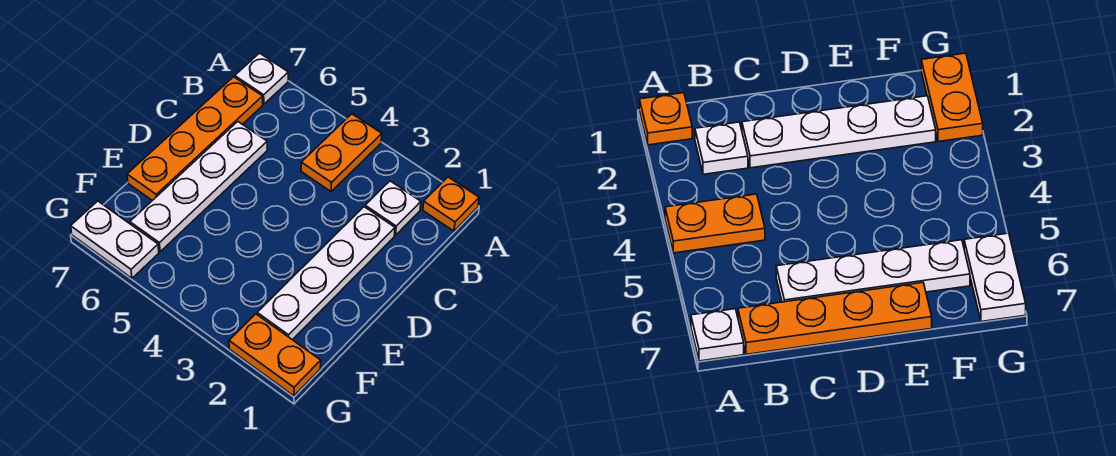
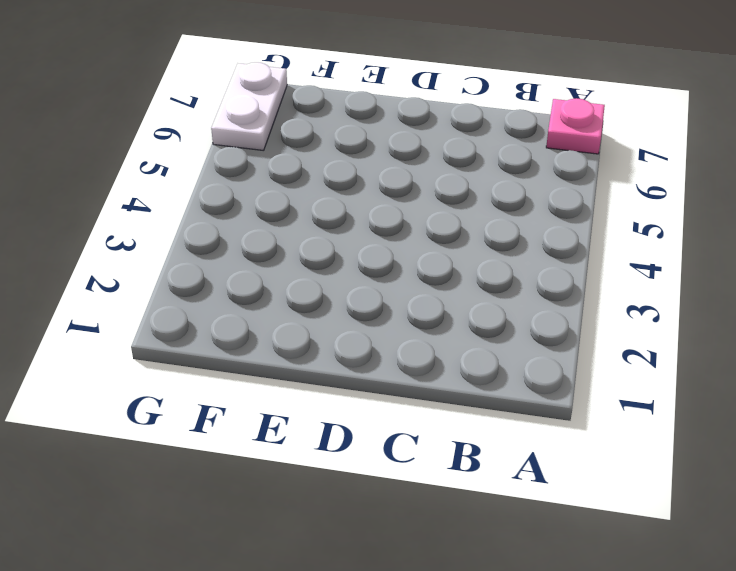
pink 1x1 plate [546,98,605,154] -> white 1x1 plate [235,53,288,104]
none -> orange 1x1 plate [423,177,479,231]
none -> orange 1x2 plate [301,114,382,192]

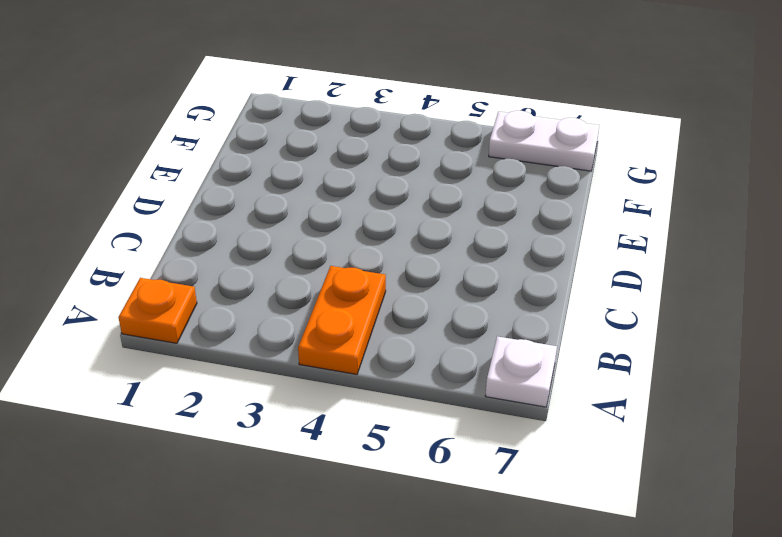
none -> white 1x1 plate [365,181,421,235]
none -> orange 1x4 plate [127,77,263,201]

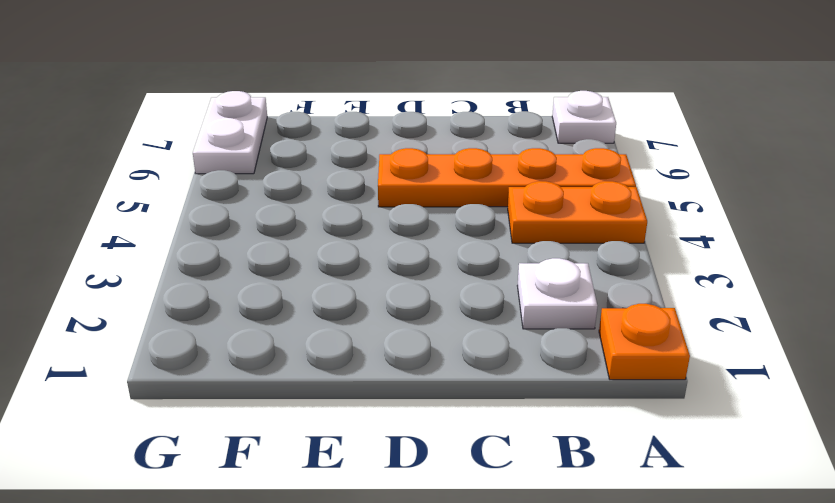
orange 1x4 plate [378,148,636,207] -> orange 1x4 plate moved to [127,77,263,201]
none -> white 1x4 plate [257,207,395,340]
none -> white 1x4 plate [130,122,267,252]

